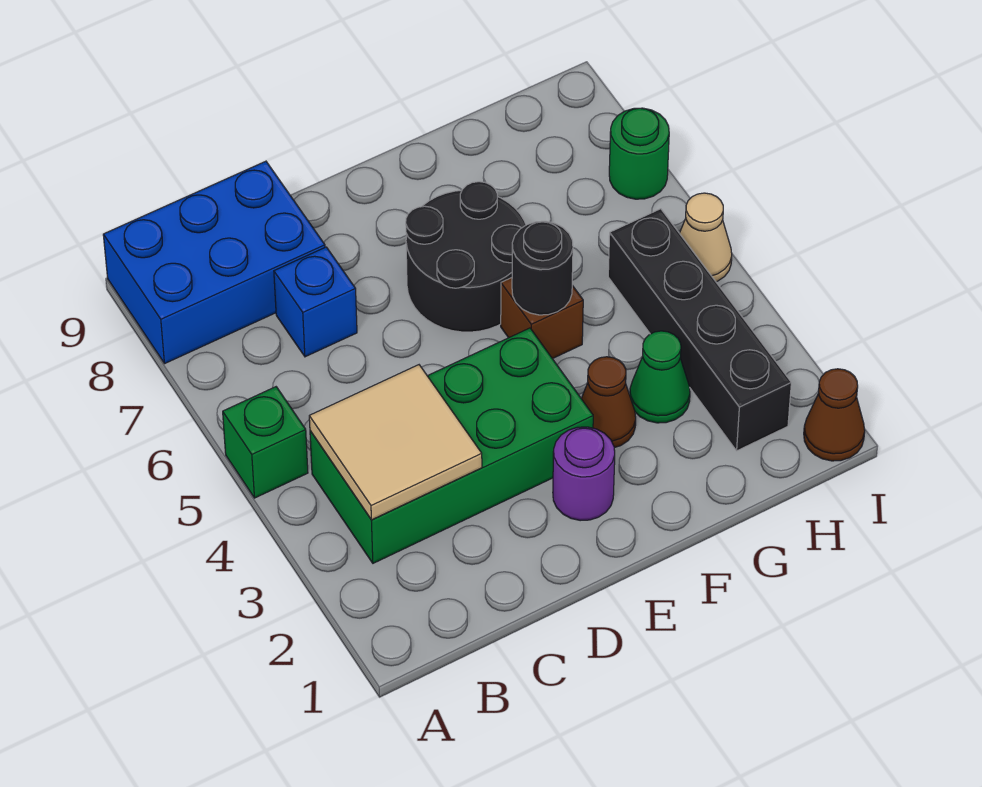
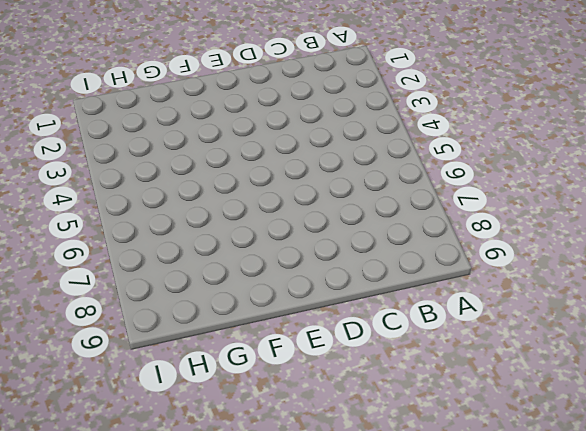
none -> green 1x1 brick [223,387,308,498]
none -> blue 2x3 brick [103,161,325,364]
none -> green 2x4 brick [310,328,593,563]

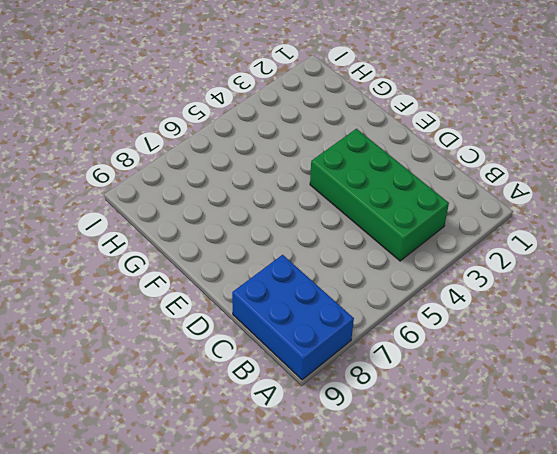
none -> green 1x1 brick [223,387,308,498]
none -> blue 1x1 brick [274,247,357,357]
none -> purple 1x1 round brick [553,427,615,521]

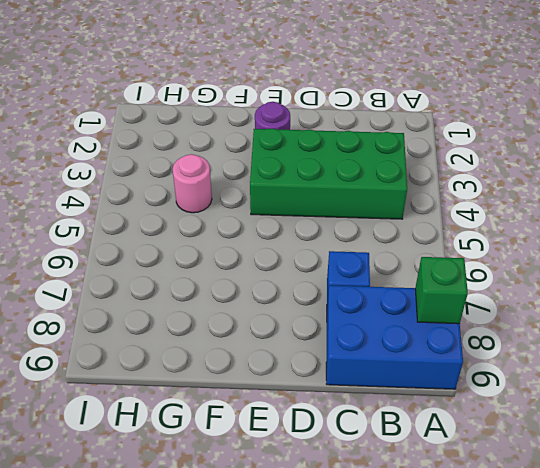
green 1x1 brick [415,257,468,324] -> green 1x1 brick moved to [223,387,308,498]
pink 1x1 round brick [173,154,212,213] -> none
none -> black 2x2 round brick [406,182,526,332]
none -> brown 1x1 cone [581,357,636,448]
none -> brown 1x1 brick [501,278,583,359]

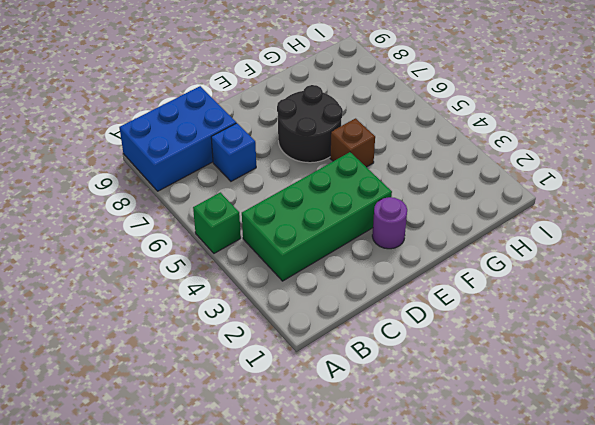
none -> brown 1x1 cone [581,357,636,448]
none -> green 1x1 cone [630,331,690,423]
none -> black 1x4 brick [608,209,791,451]

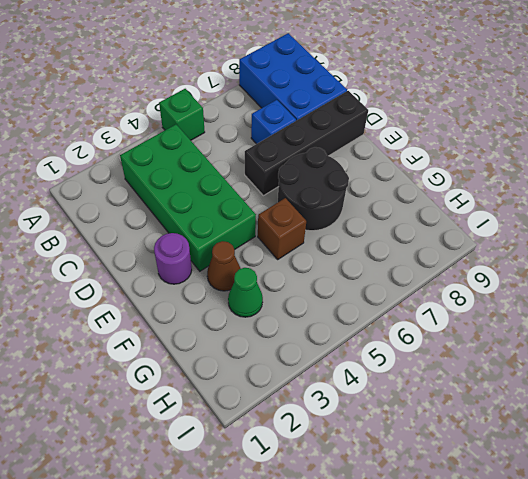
black 1x4 brick [245,91,368,196] -> black 1x4 brick moved to [608,209,791,451]
none -> brown 1x1 cone [804,369,865,461]
none -> tan 1x1 cone [680,193,732,282]
none -> green 1x1 round brick [609,108,669,199]

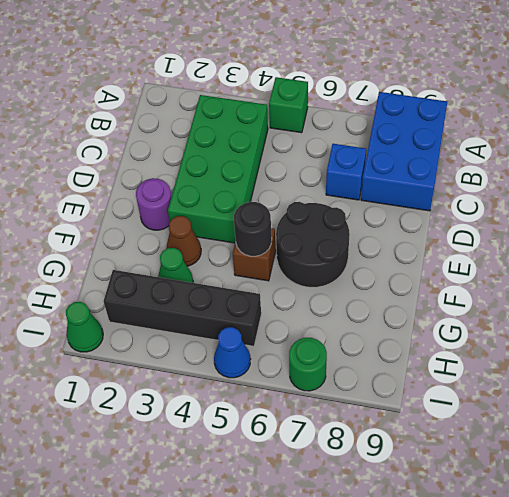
green 1x1 cone [66,302,103,352] -> brown 1x1 cone [804,369,865,461]
blue 1x1 cone [214,327,251,378] -> tan 1x1 cone [680,193,732,282]
none -> tan 2x2 tile [309,365,482,520]

